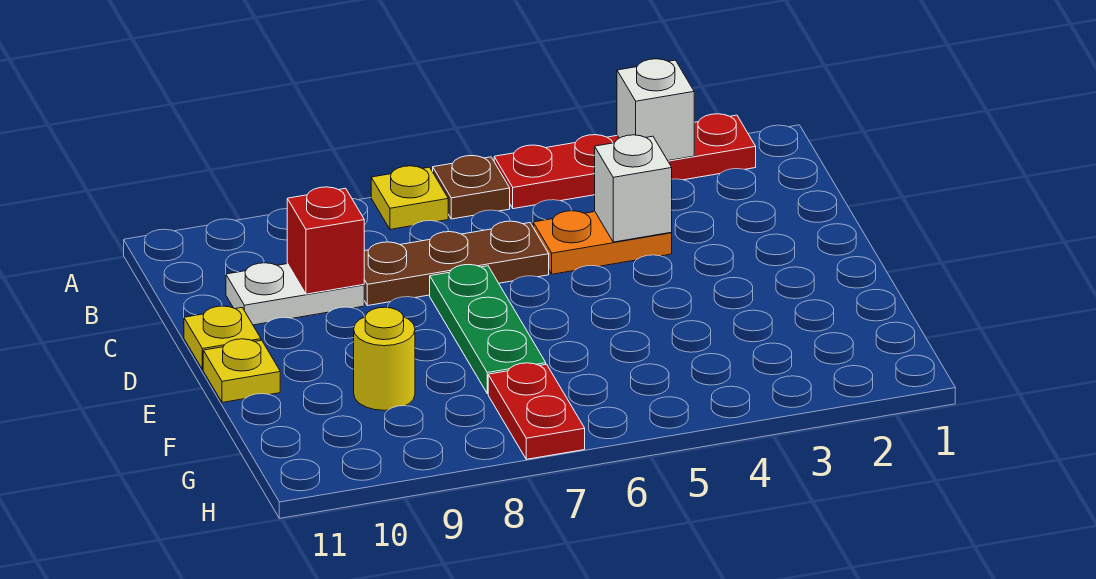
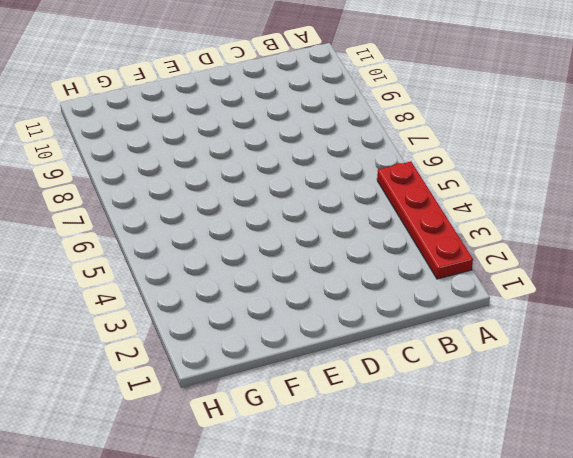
none -> brown 1x1 plate [433,156,510,219]
none -> yellow 1x1 plate [371,166,448,229]
none -> orange 1x2 plate [533,211,672,274]

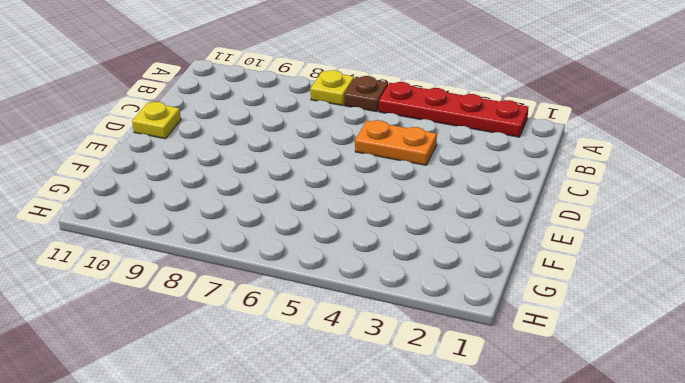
none -> brown 1x3 plate [364,221,549,306]
none -> white 1x2 plate [226,263,364,325]
none -> green 1x3 plate [430,265,546,394]

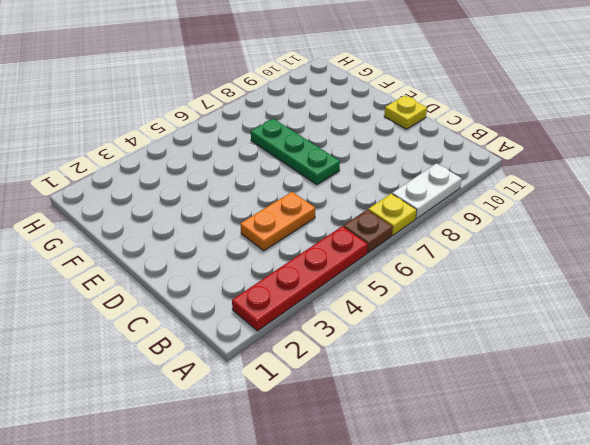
white 1x2 plate [392,163,462,219] -> white 1x2 plate moved to [226,263,364,325]
none -> brown 1x3 plate [364,221,549,306]
none -> yellow 1x1 plate [203,339,280,403]
none -> yellow 1x1 round brick [354,307,415,410]

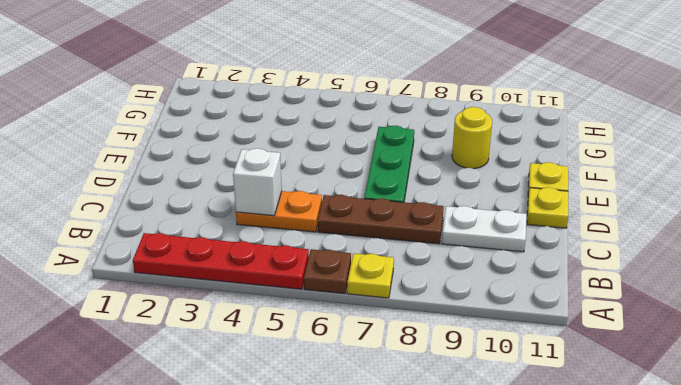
none -> red 1x2 plate [488,363,585,459]
none -> white 1x1 brick [617,59,694,161]
none -> red 1x1 brick [287,187,364,294]

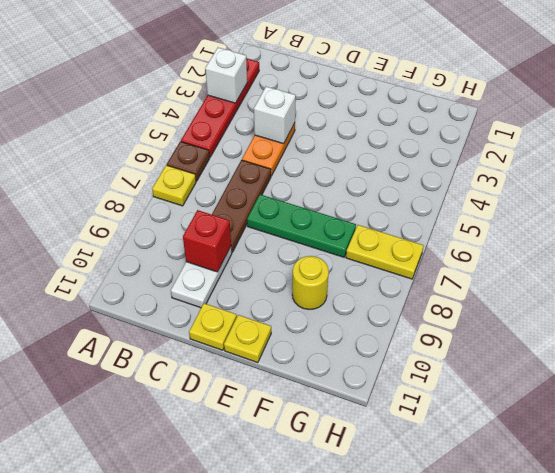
yellow 1x2 plate [346,225,424,279] -> red 1x2 plate [488,363,585,459]

